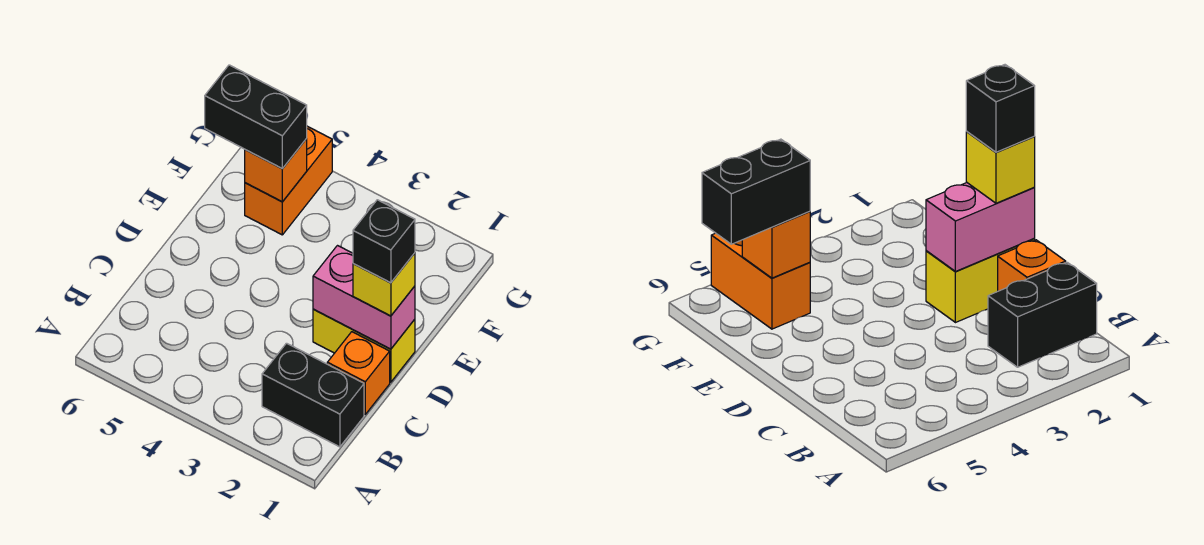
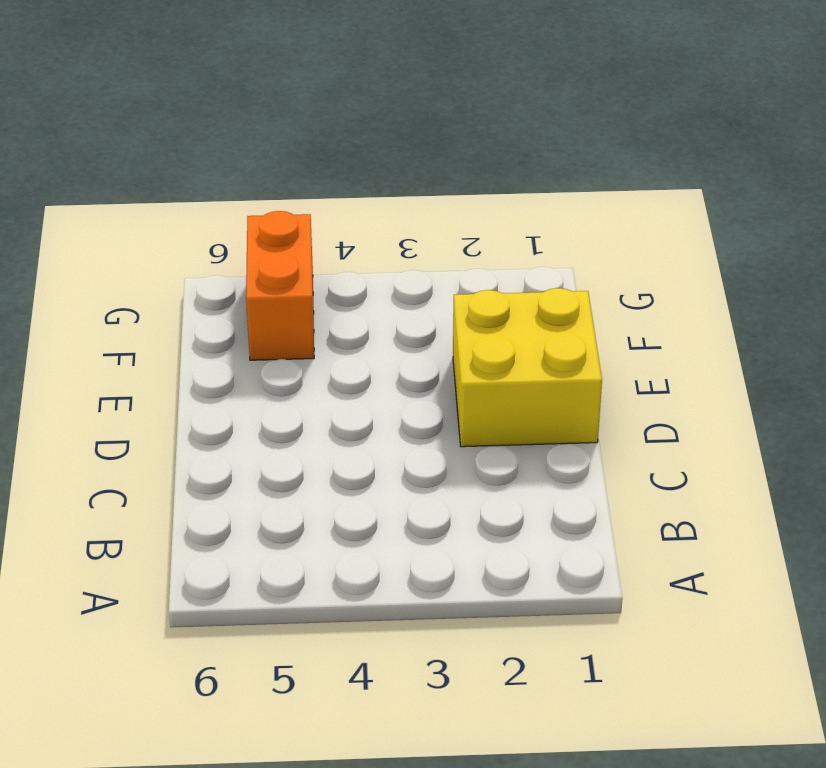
yellow 2x2 brick [453,288,602,447] -> yellow 1x2 brick [313,309,415,382]
none -> black 1x2 brick [262,343,364,447]
none -> orange 1x1 brick [327,332,390,414]

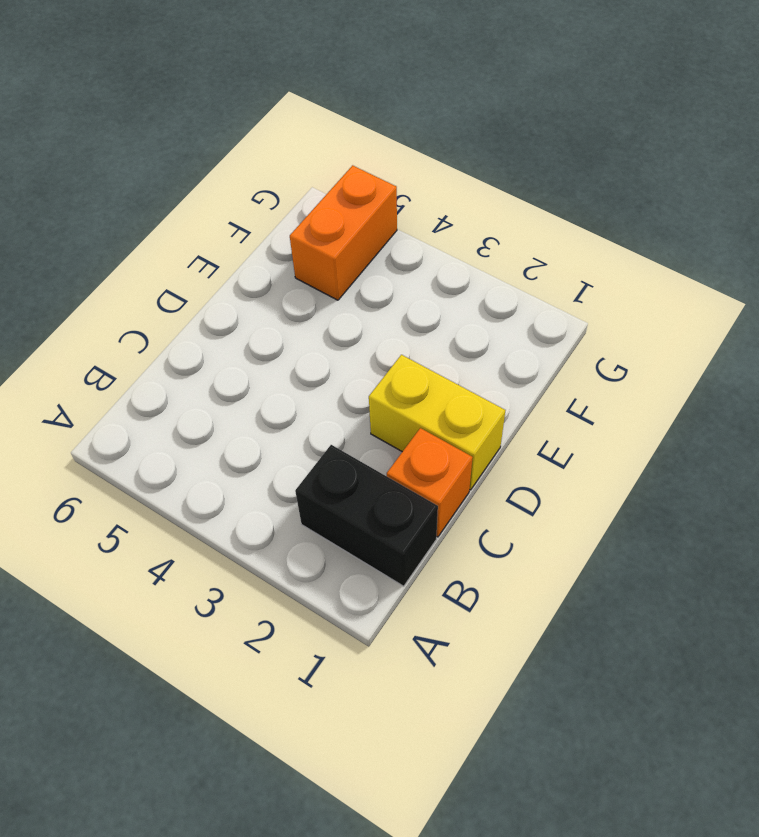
none -> pink 1x2 brick [313,246,415,349]
none -> orange 1x1 brick [245,139,307,202]

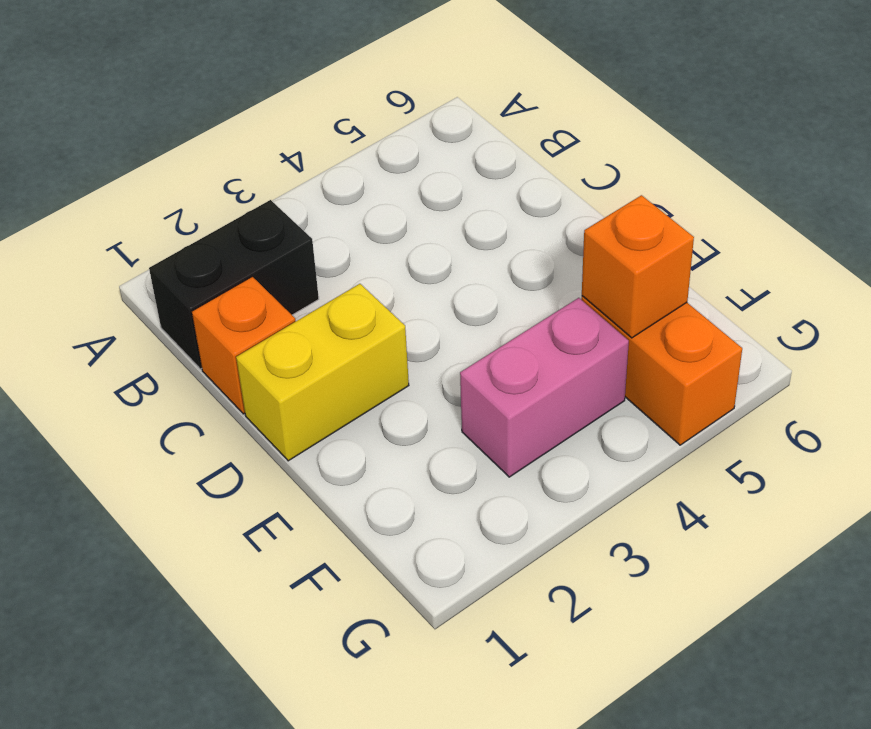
pink 1x2 brick [460,298,629,477] -> pink 1x2 brick moved to [313,246,415,349]
none -> yellow 1x1 brick [353,253,415,316]
none -> black 1x2 brick [205,65,307,169]

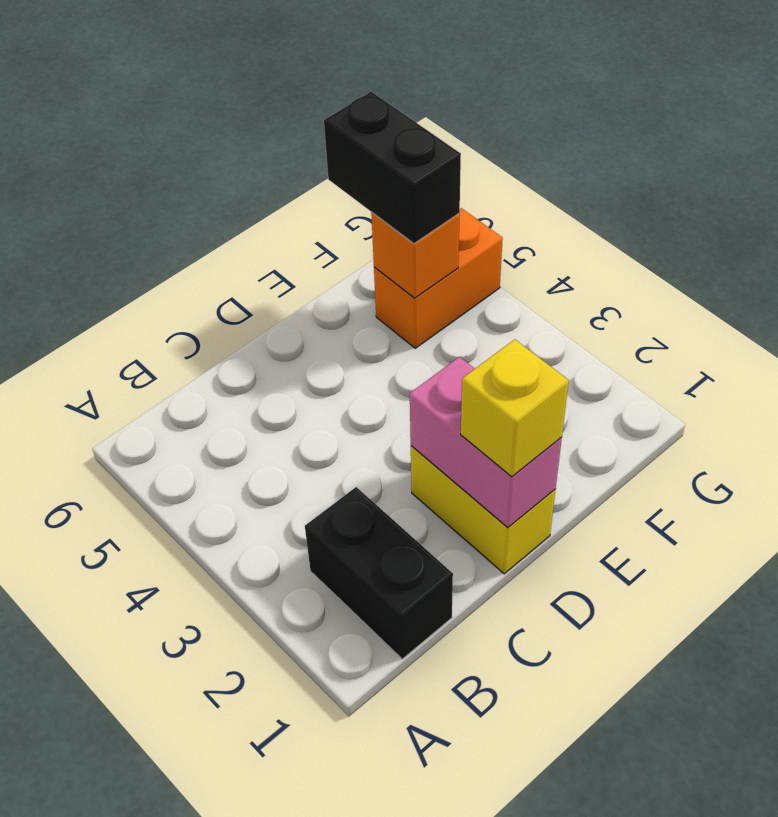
none -> orange 1x1 brick [327,332,390,414]
none -> black 1x1 brick [353,200,415,283]

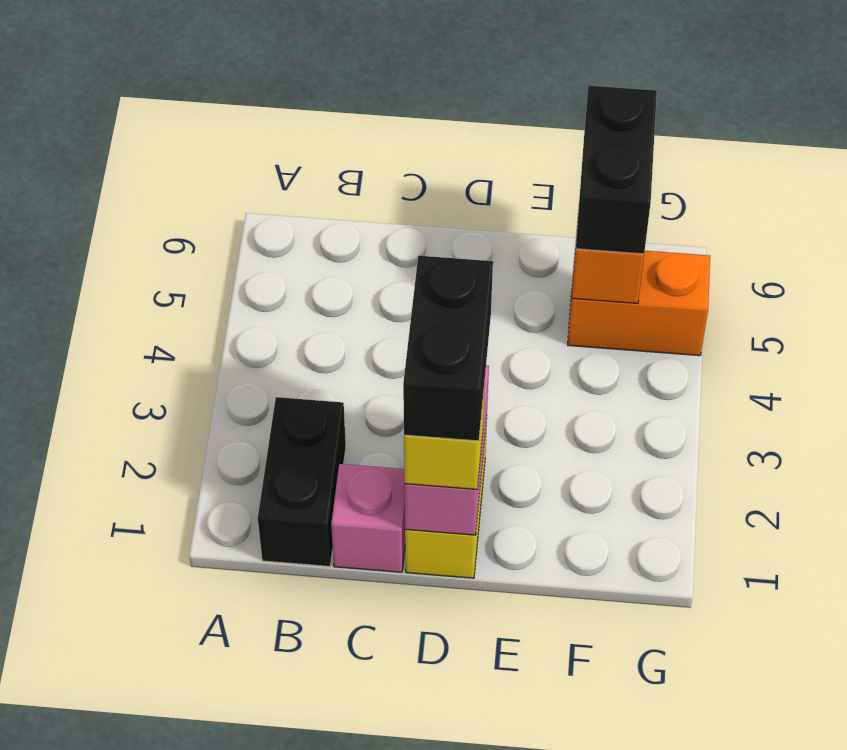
pink 1x1 brick [331,464,405,572] -> orange 1x1 brick [327,332,390,414]
black 1x2 brick [403,256,493,441] -> black 1x1 brick [353,200,415,283]

